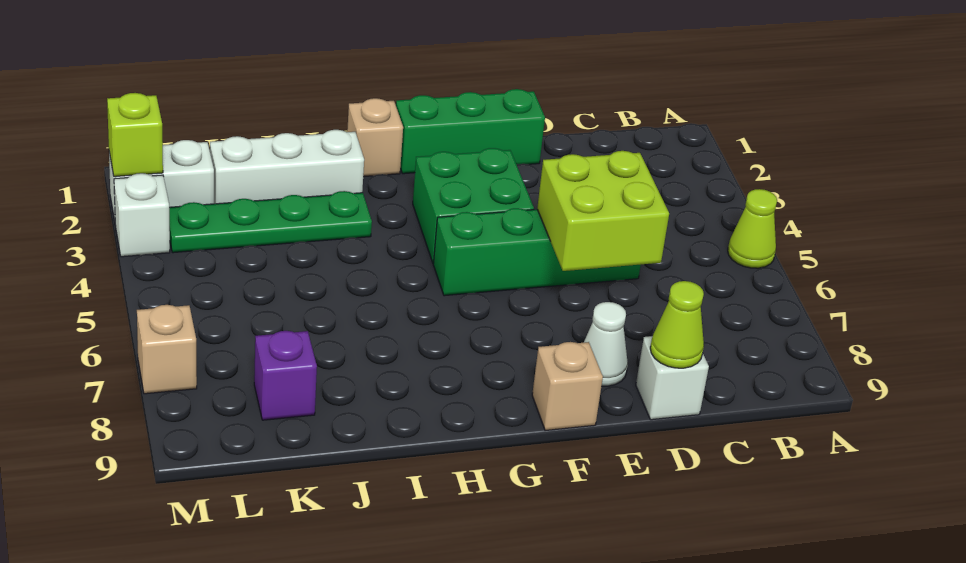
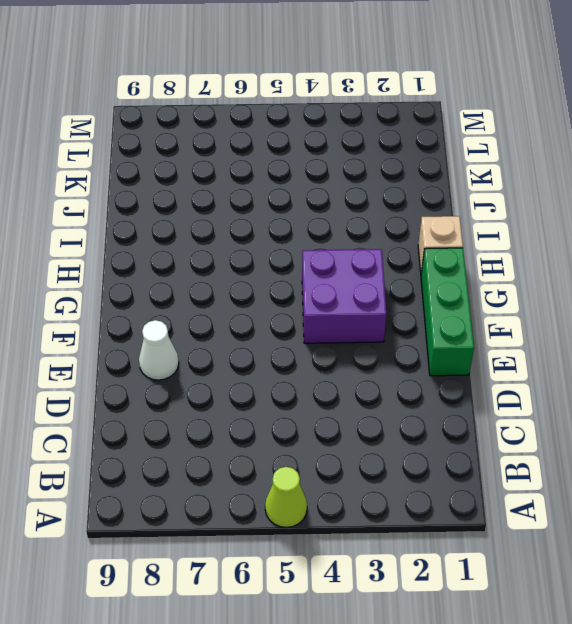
purple 2x2 brick [302,249,386,343] -> green 2x2 brick [413,148,534,263]
none -> green 1x4 brick [433,208,641,296]
none -> white 1x1 brick [636,336,709,420]
none -> tan 1x1 brick [532,342,603,431]

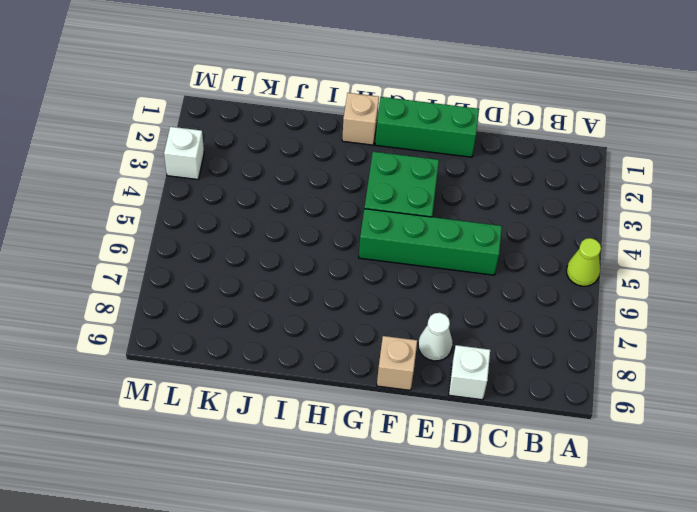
none -> white 1x3 brick [210,130,364,204]
none -> green 1x4 plate [169,191,372,253]
none -> purple 1x1 brick [254,331,317,420]

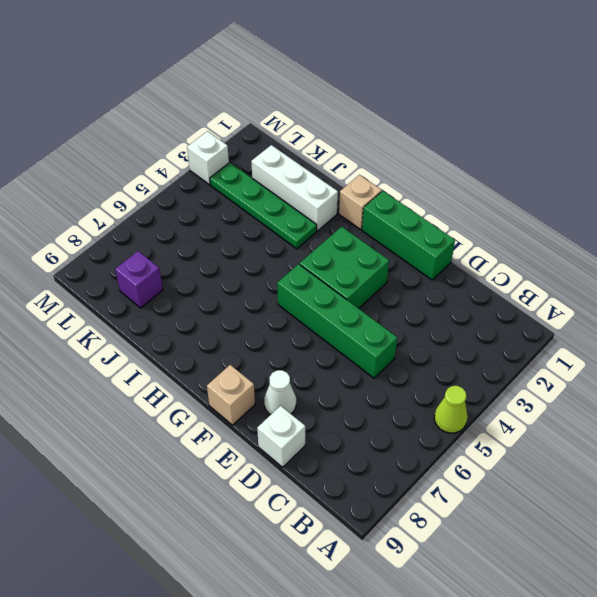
none -> white 1x2 brick [109,140,214,221]
none -> tan 1x1 brick [137,305,197,394]
none -> lime 2x2 brick [537,151,669,271]

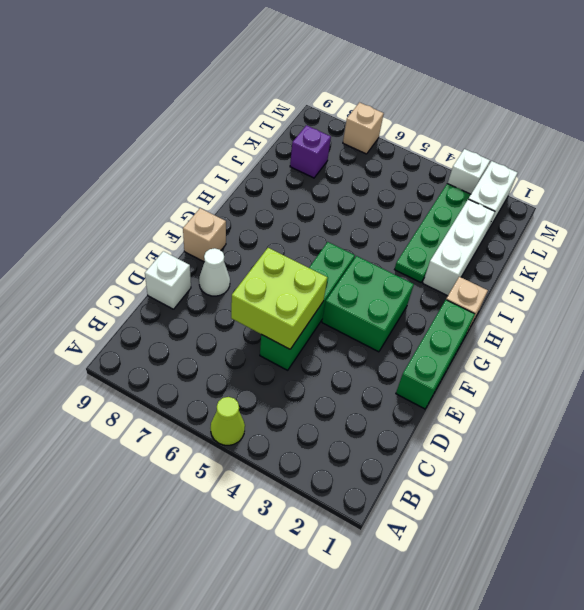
none -> lime 1x1 cone [650,281,704,368]
none -> lime 1x1 brick [107,93,163,177]

